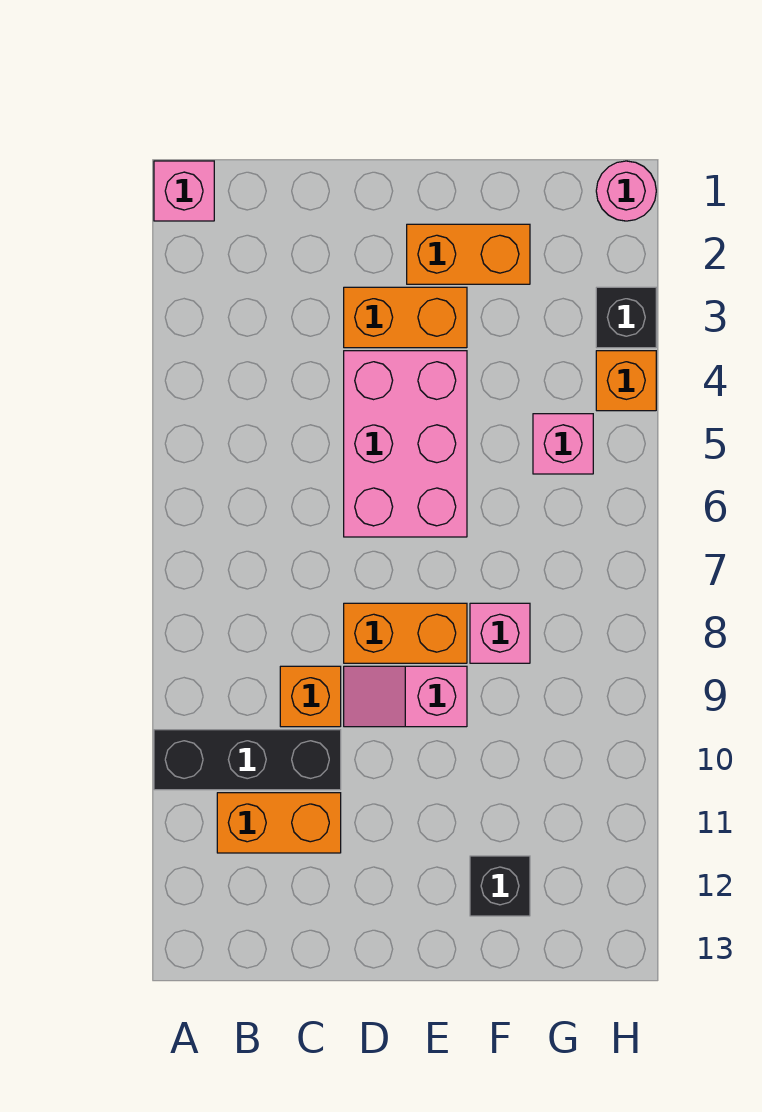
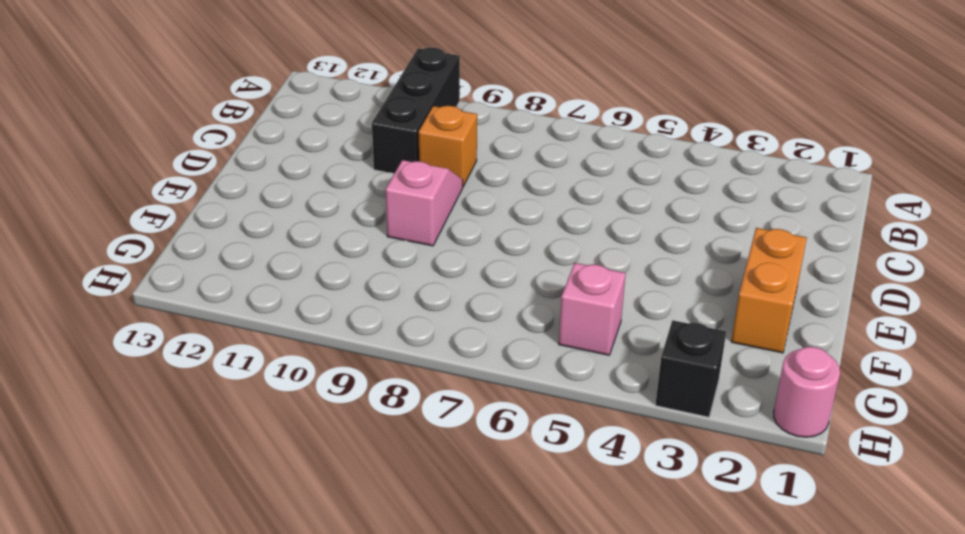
none -> pink 1x1 brick [154,161,214,221]
none -> orange 1x2 brick [217,793,341,853]
none -> orange 1x2 brick [344,287,467,348]

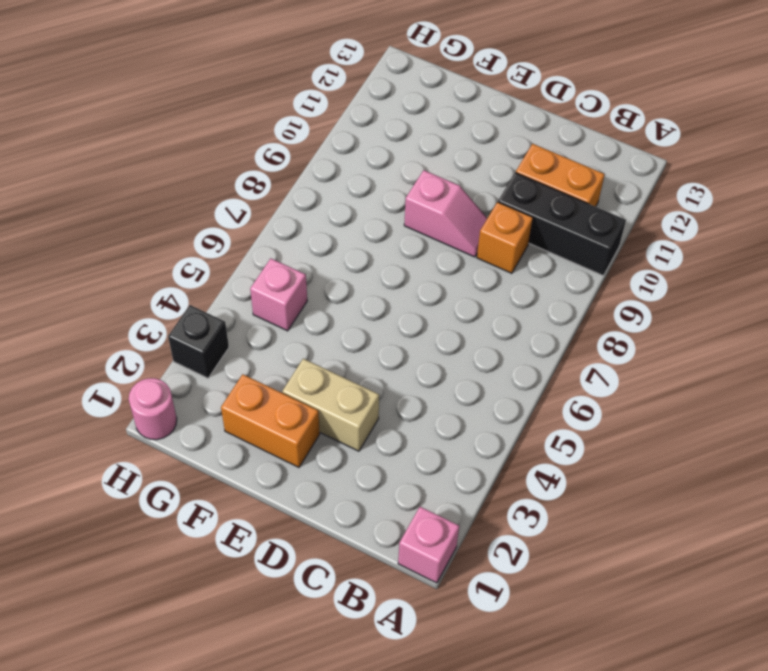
tan 1x2 brick [282,359,379,451] -> orange 1x2 brick [344,287,467,348]
none -> pink 2x3 brick [344,351,467,537]
none -> orange 1x2 brick [344,603,467,663]
none -> pink 1x1 brick [470,603,530,663]

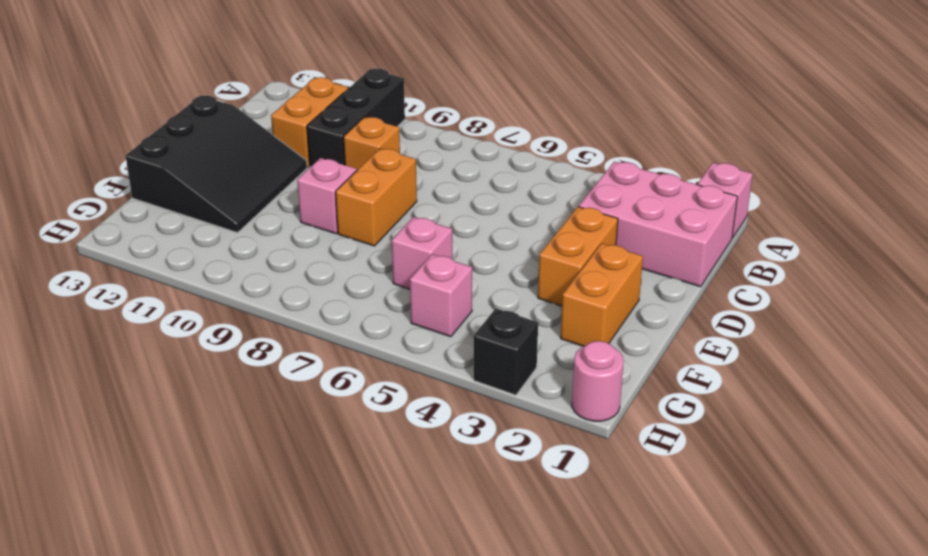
pink 2x3 brick [579,162,737,287] -> pink 2x3 brick moved to [344,351,467,537]
black 3x3 slope [126,96,307,233] -> black 1x1 brick [470,856,530,916]
pink 1x1 brick [392,217,452,289] -> pink 1x1 brick moved to [470,603,530,663]
none -> orange 1x1 brick [596,351,656,411]

